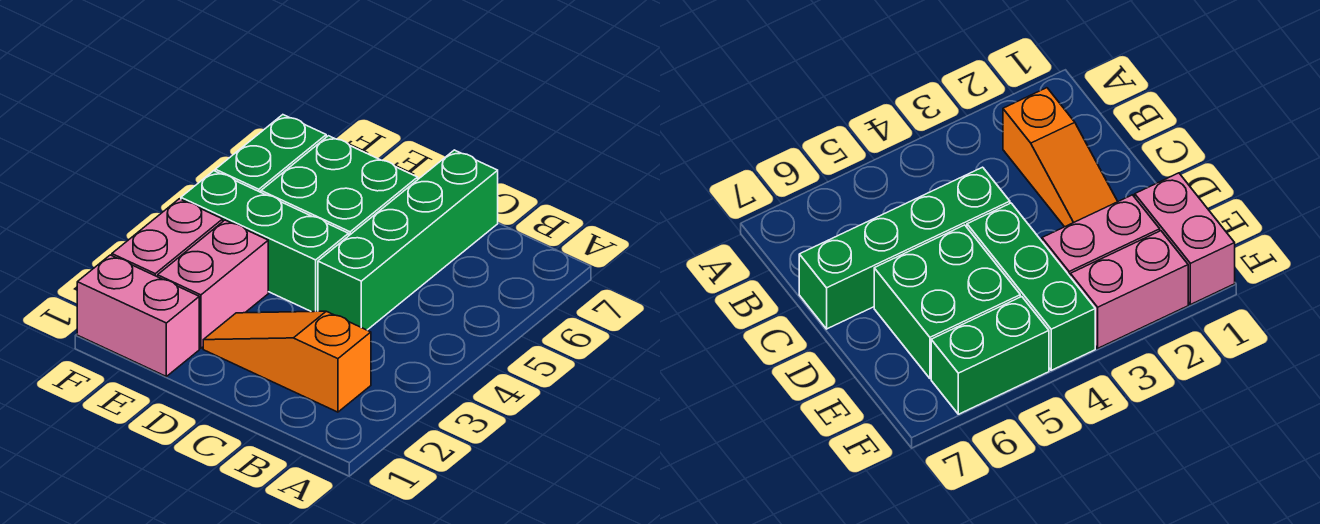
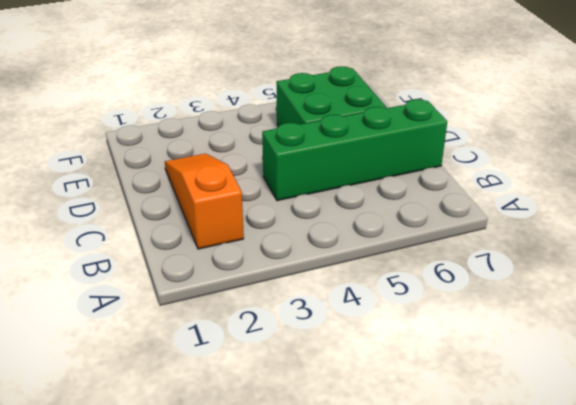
none -> green 1x3 brick [181,171,349,312]
none -> pink 1x2 brick [77,255,199,376]

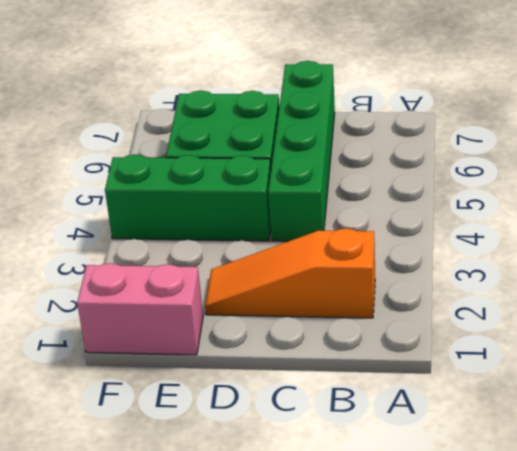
none -> pink 1x2 brick [158,220,268,348]
none -> pink 1x2 brick [112,199,223,277]

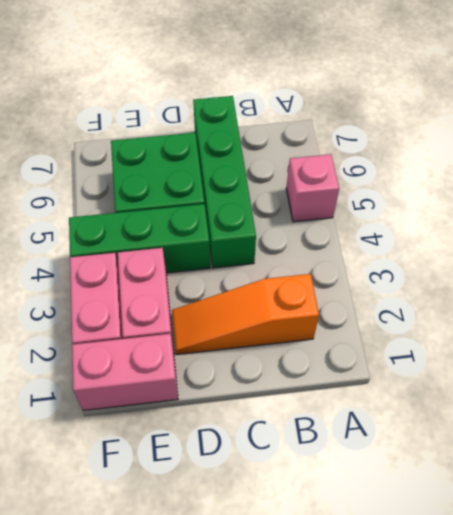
pink 1x1 brick [286,154,339,222] -> none
none -> green 1x2 brick [215,115,326,192]

